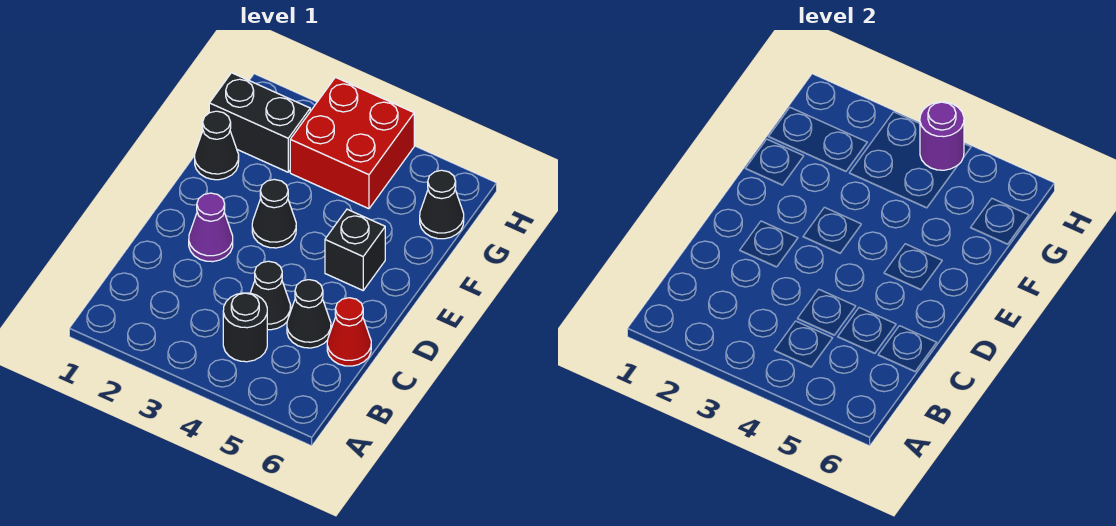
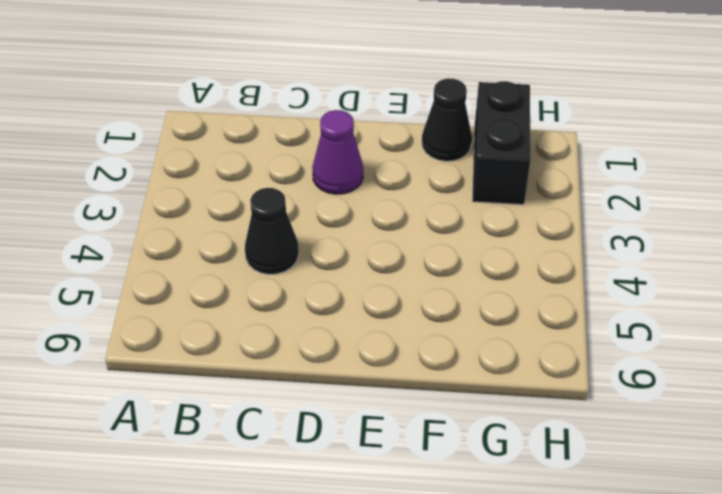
none -> black 1x1 round brick [223,293,267,362]
none -> black 1x1 cone [287,280,331,348]
none -> red 1x1 cone [327,298,371,366]

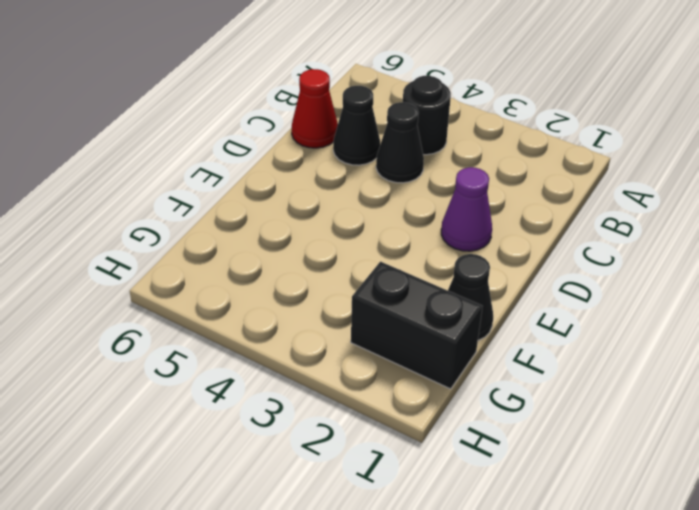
none -> black 1x1 cone [252,179,296,248]
none -> black 1x1 brick [325,209,385,290]
none -> red 2x2 brick [290,77,414,209]

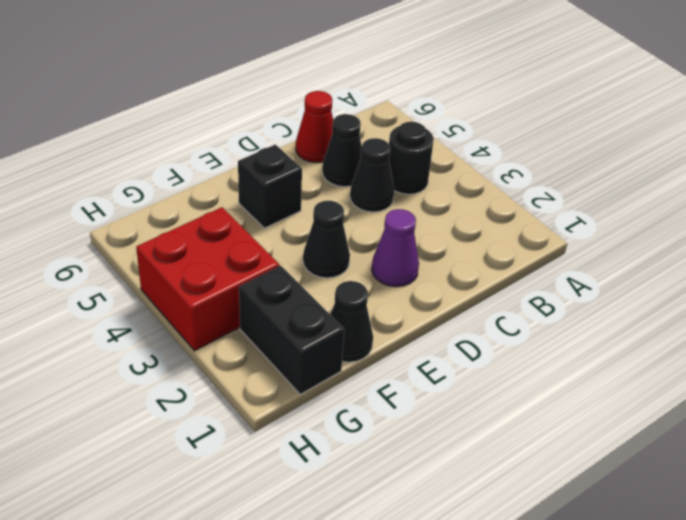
none -> black 1x1 cone [420,170,464,239]
none -> purple 1x1 round brick [920,102,964,170]

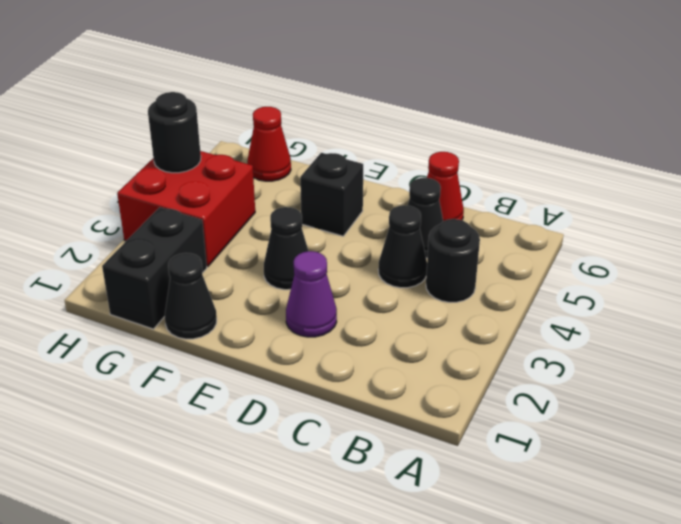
red 1x1 cone [247,107,291,181] -> black 1x1 cone [420,170,464,239]
black 1x1 round brick [148,92,201,173] -> purple 1x1 round brick [920,102,964,170]

